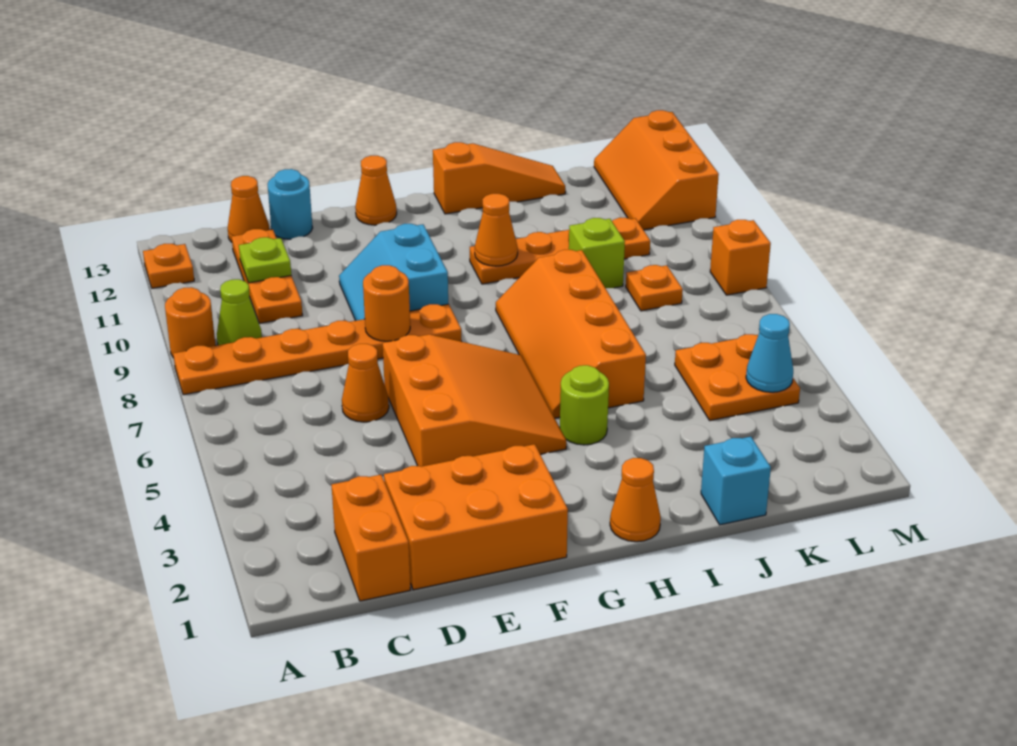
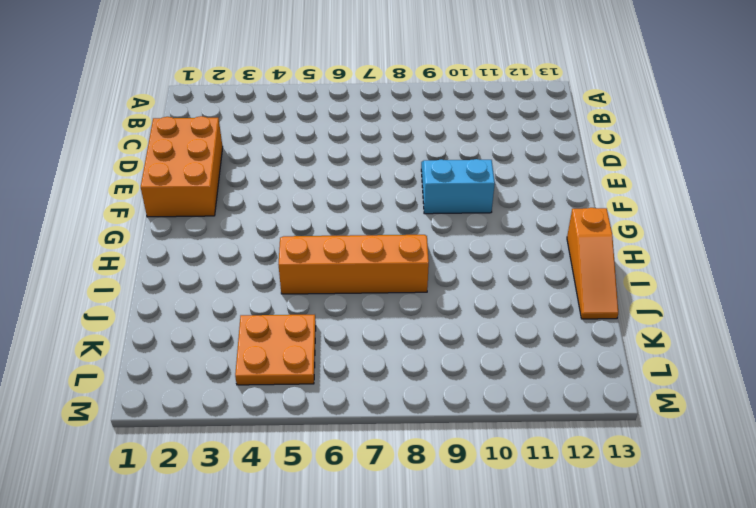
none -> orange 1x6 plate [173,304,462,395]
none -> orange 1x1 round brick [165,287,216,358]
none -> orange 1x1 plate [143,244,194,288]

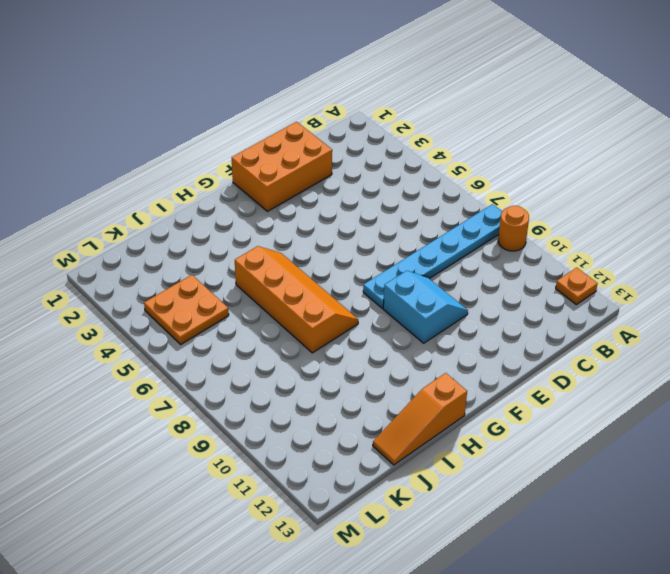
cyan 1x6 plate [363,204,502,308] -> orange 1x6 plate [173,304,462,395]
none -> lime 1x1 cone [217,279,262,345]
none -> orange 1x2 brick [332,475,410,601]
none -> orange 1x3 plate [232,229,303,323]

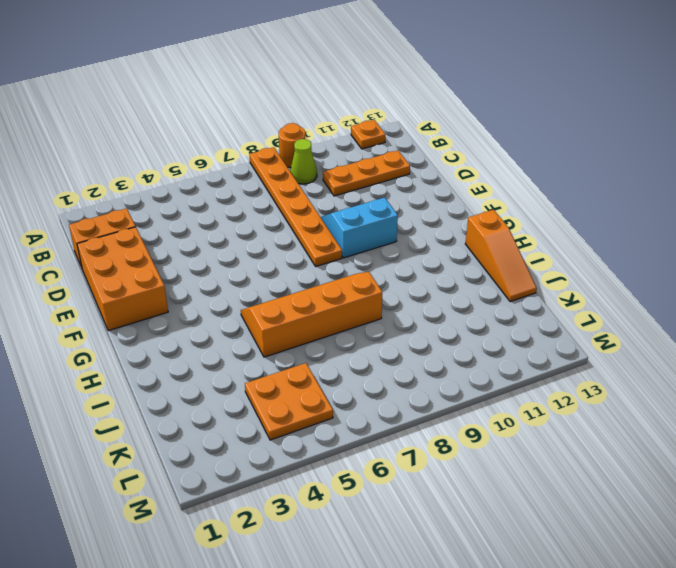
none -> orange 1x1 cone [228,176,269,242]
none -> orange 1x1 cone [342,344,389,422]
none -> cyan 1x1 round brick [268,169,313,239]

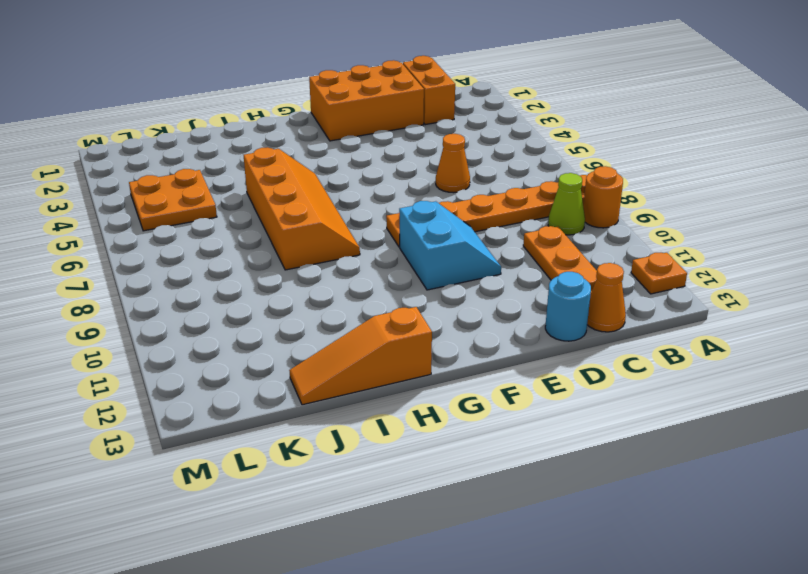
none -> orange 3x3 slope [383,334,566,467]
none -> orange 1x1 cone [355,156,397,225]
none -> orange 1x1 cone [610,458,661,542]

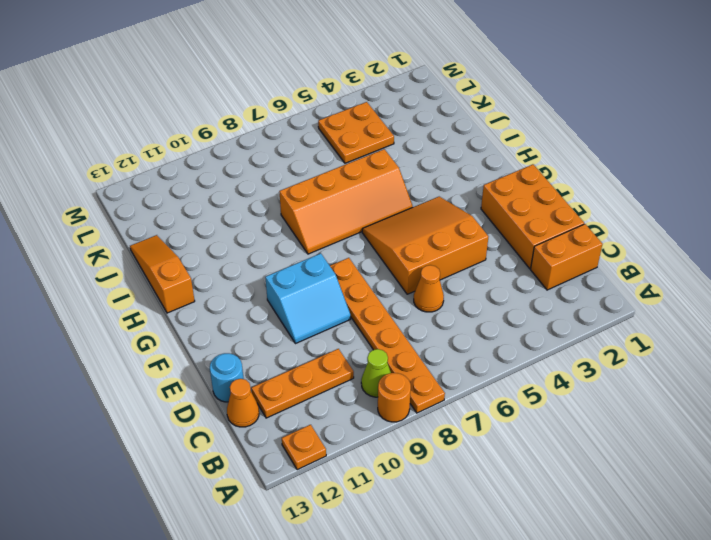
none -> orange 1x1 cone [355,156,397,225]
none -> orange 1x1 cone [610,458,661,542]
none -> lime 1x1 round brick [560,365,609,445]

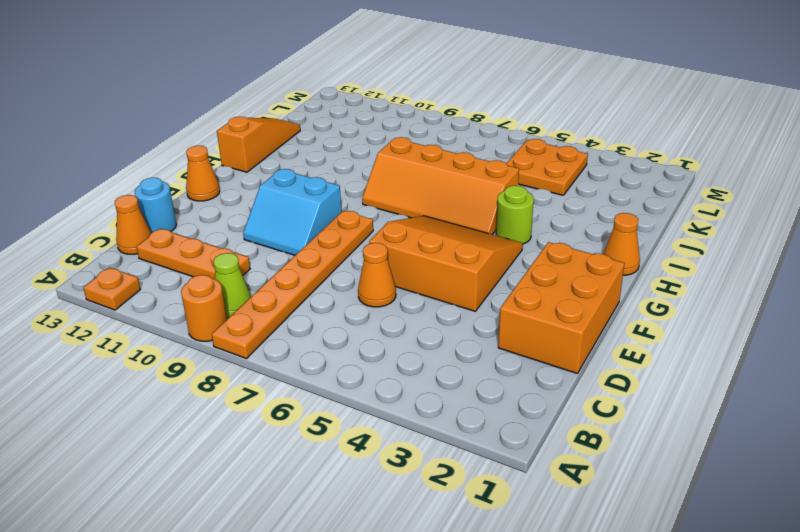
none -> orange 1x2 brick [332,475,410,601]
none -> orange 1x4 plate [470,218,650,284]
none -> cyan 1x1 brick [701,437,771,525]

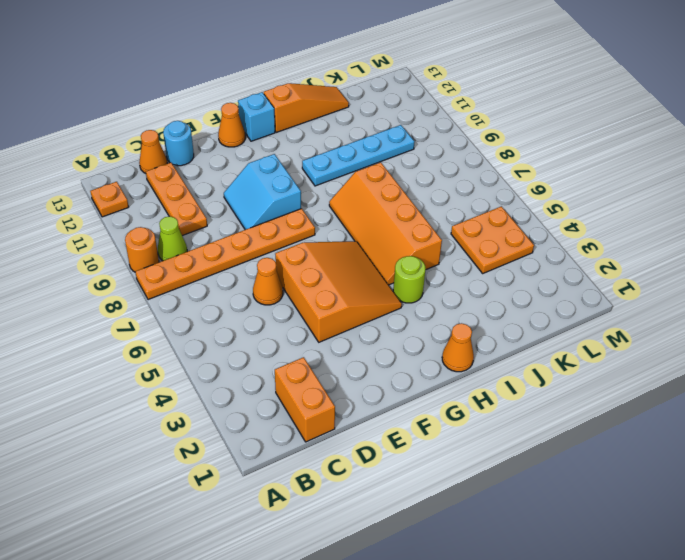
cyan 1x1 brick [238,92,275,141] -> cyan 1x1 brick moved to [701,437,771,525]
cyan 1x4 plate [302,125,415,186] -> orange 1x4 plate [470,218,650,284]
none -> orange 2x3 brick [384,444,568,590]
none -> lime 1x1 brick [569,218,625,288]
none -> orange 1x1 plate [626,265,683,311]

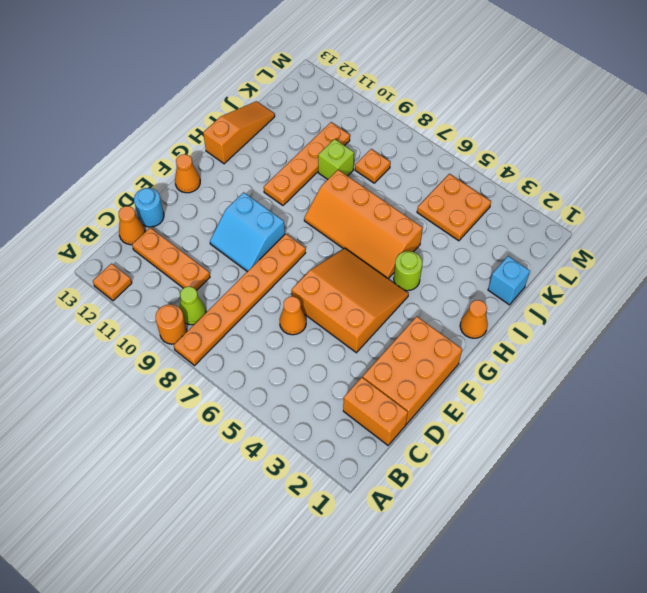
none -> orange 2x3 slope [594,110,719,230]
none -> orange 1x1 brick [710,220,771,295]
none -> lime 1x1 plate [239,237,291,283]

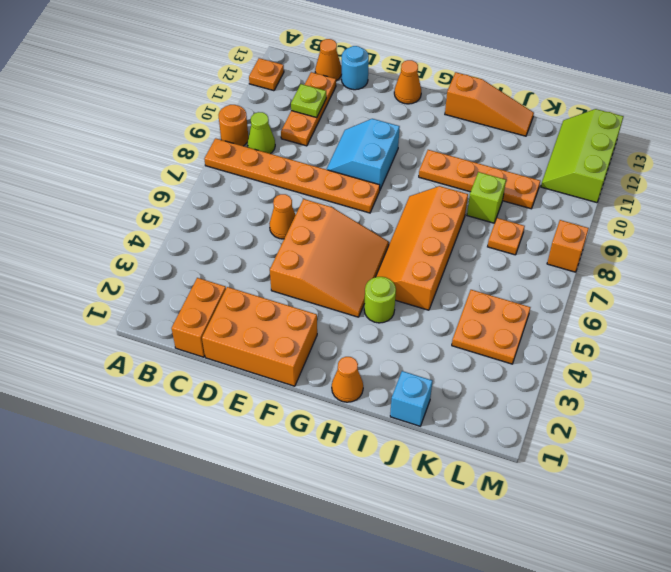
lime 2x3 slope [541,109,624,203] -> orange 2x3 slope [594,110,719,230]
none -> orange 1x1 round brick [363,265,410,341]
none -> orange 1x1 cone [475,194,518,266]
none -> cyan 1x1 cone [746,314,793,392]

